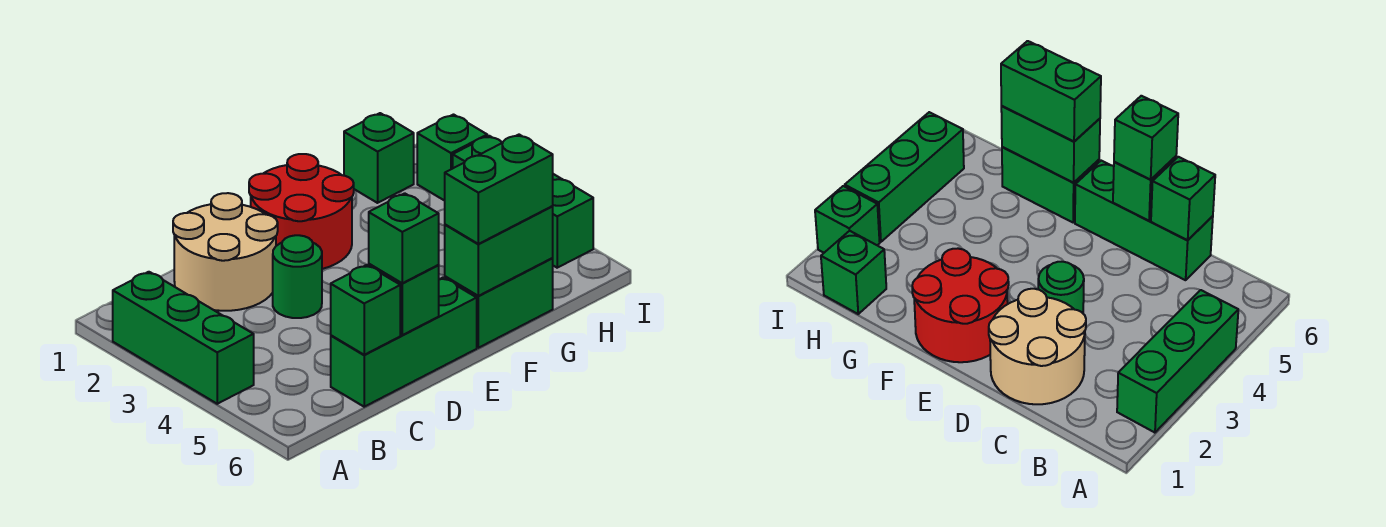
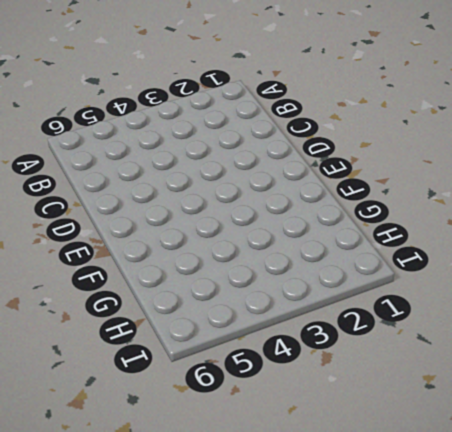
none -> green 1x3 brick [113,272,254,404]
none -> tan 2x2 round brick [173,193,278,311]
none -> green 1x3 brick [331,278,477,407]

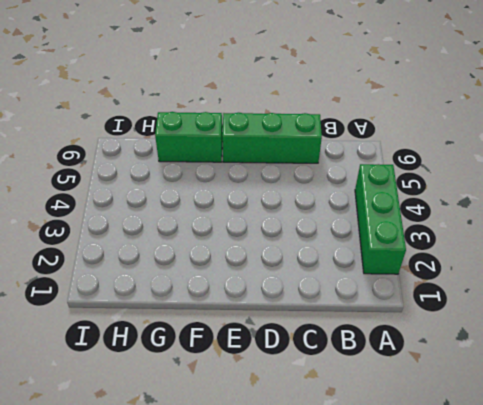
none -> tan 2x2 round brick [173,193,278,311]
none -> green 1x1 round brick [273,235,322,318]
none -> red 2x2 round brick [249,154,354,269]

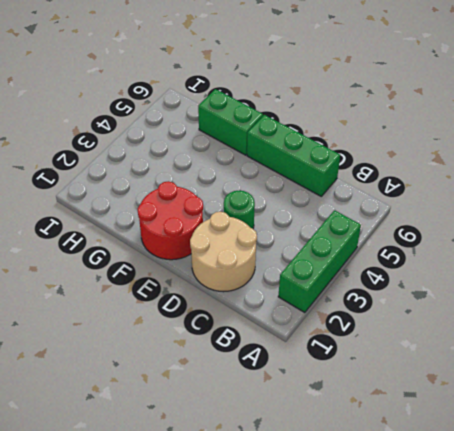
none -> green 1x1 brick [344,113,414,203]
none -> green 1x1 brick [417,115,487,201]
none -> green 1x3 brick [453,136,593,268]

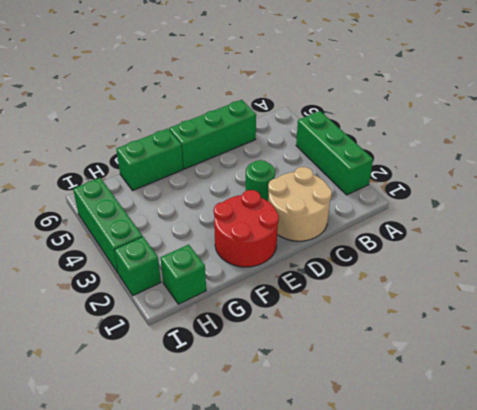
none -> green 1x1 brick [331,265,400,355]
none -> green 1x1 brick [369,264,439,335]
none -> green 1x2 brick [445,206,553,296]

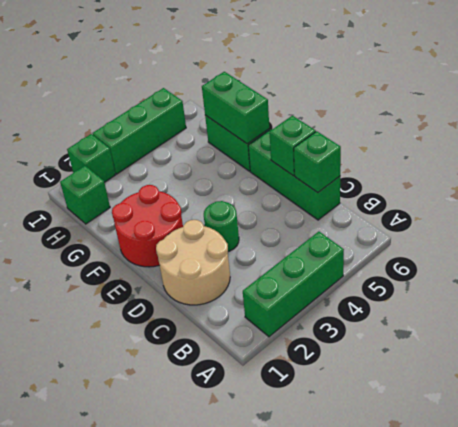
none -> green 1x1 brick [369,193,439,283]
none -> green 1x2 brick [445,135,553,244]

